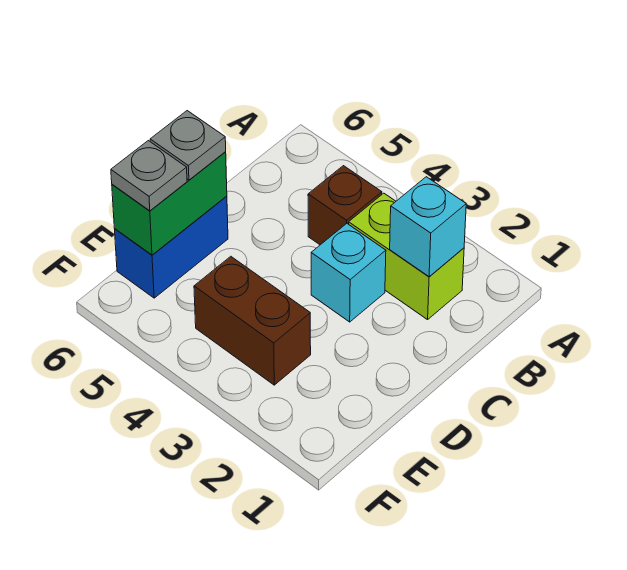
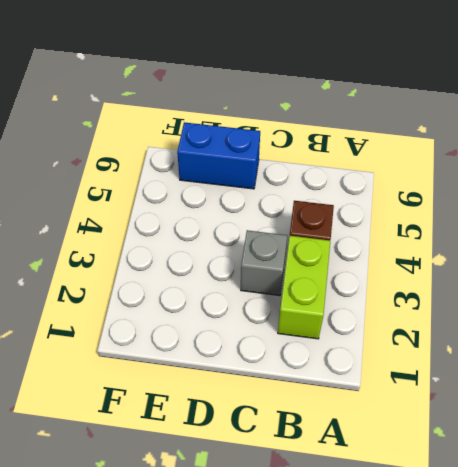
grey 1x1 brick [241,230,287,296] -> cyan 1x1 brick [311,224,386,322]
none -> brown 1x2 brick [194,256,311,385]
none -> cyan 1x1 brick [390,177,466,277]

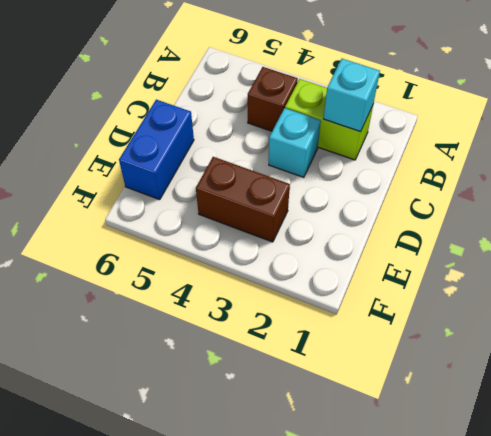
none -> green 1x2 brick [112,152,227,255]
none -> grey 1x1 plate [150,111,226,180]

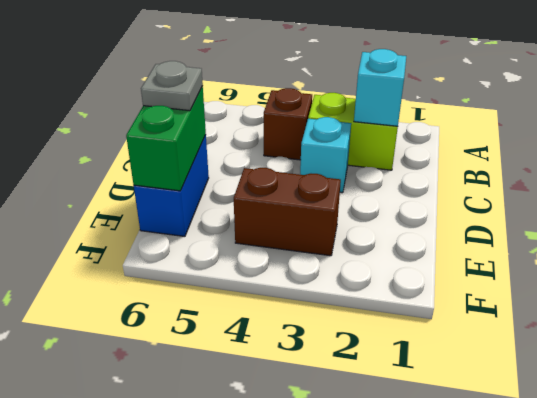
none -> grey 1x1 plate [111,141,187,211]

